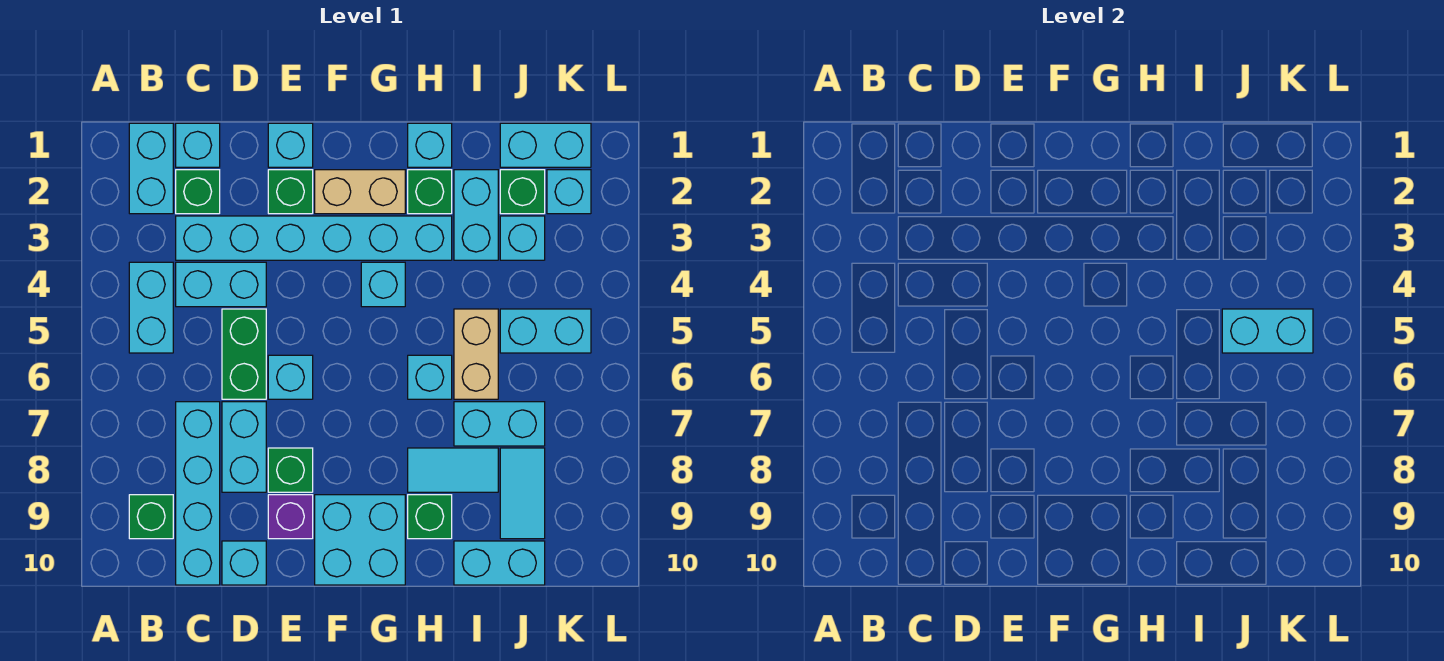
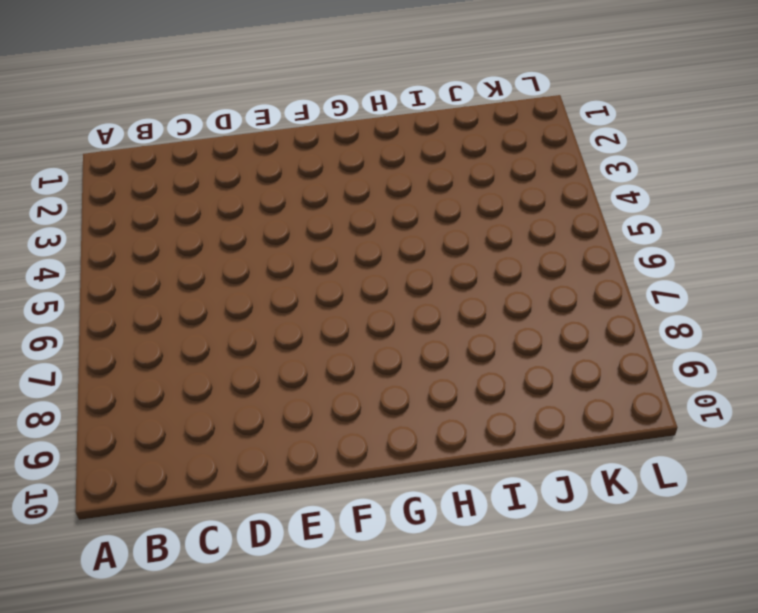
none -> cyan 1x2 brick [129,123,173,214]
none -> cyan 1x2 brick [129,262,173,353]
none -> green 1x1 brick [129,495,173,539]
none -> cyan 1x1 brick [176,123,220,167]

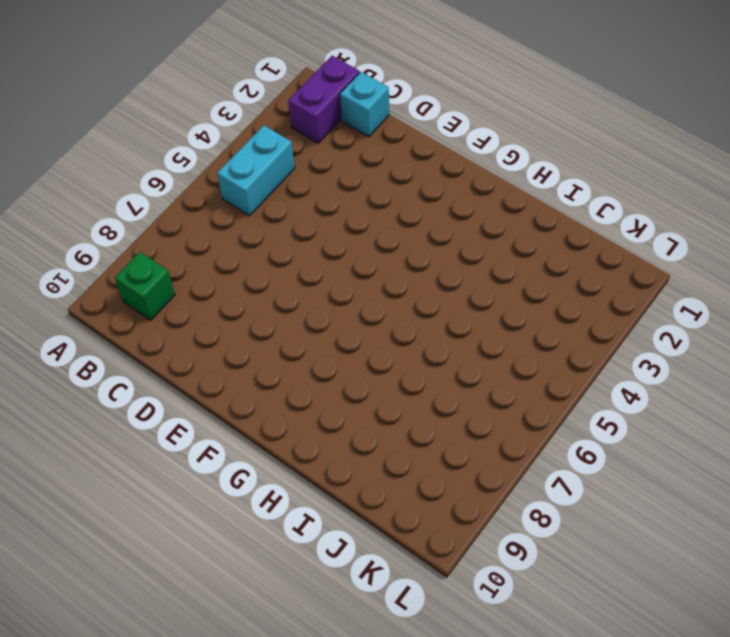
purple 1x2 brick [288,56,360,143] -> cyan 1x2 brick [129,123,173,214]
none -> green 1x1 brick [176,170,220,214]
none -> cyan 1x6 brick [176,216,452,260]
none -> cyan 1x2 brick [176,262,266,307]
none -> cyan 1x4 brick [176,402,220,585]

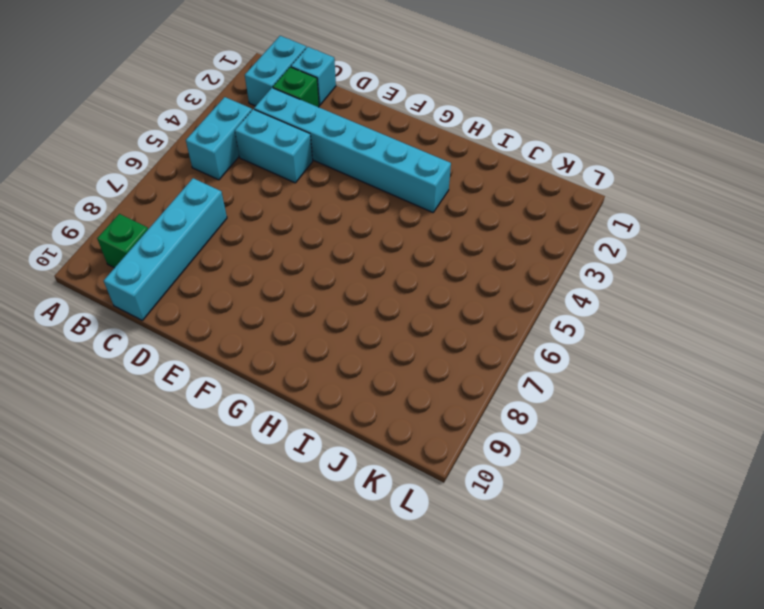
none -> green 1x2 brick [222,309,266,399]
none -> cyan 1x2 brick [222,402,266,492]
none -> cyan 1x1 brick [222,541,266,585]
none -> cyan 1x1 brick [268,123,313,167]

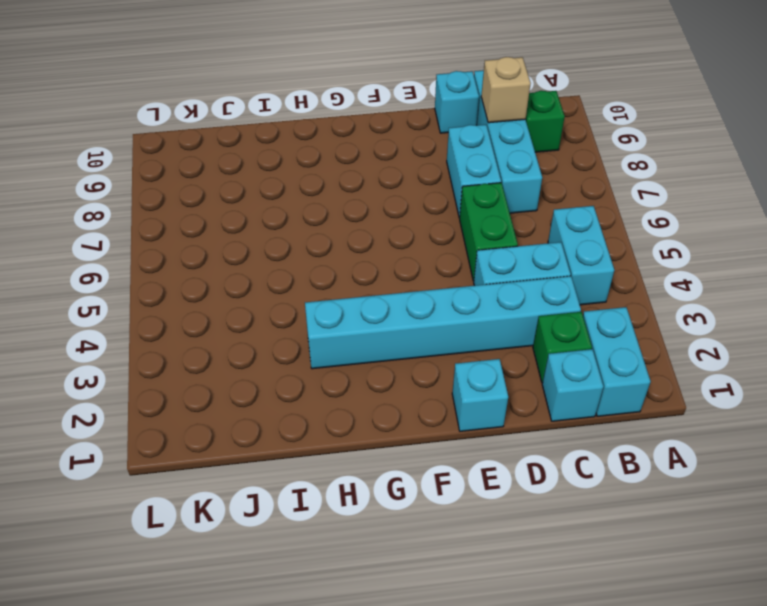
tan 1x1 brick [481,57,531,123] -> none
none -> green 1x1 brick [268,170,313,214]
none -> cyan 1x1 brick [268,355,313,399]
none -> green 1x1 brick [268,448,313,492]
none -> purple 1x1 brick [268,495,313,539]

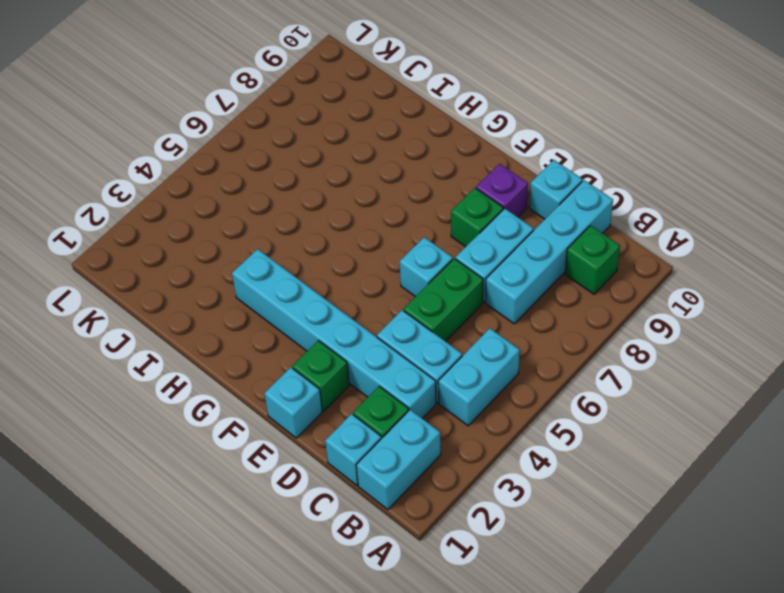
none -> tan 1x2 brick [315,170,405,214]
none -> cyan 2x2 brick [315,495,405,585]
none -> cyan 1x1 brick [361,262,405,307]
none -> cyan 1x1 brick [408,123,452,167]

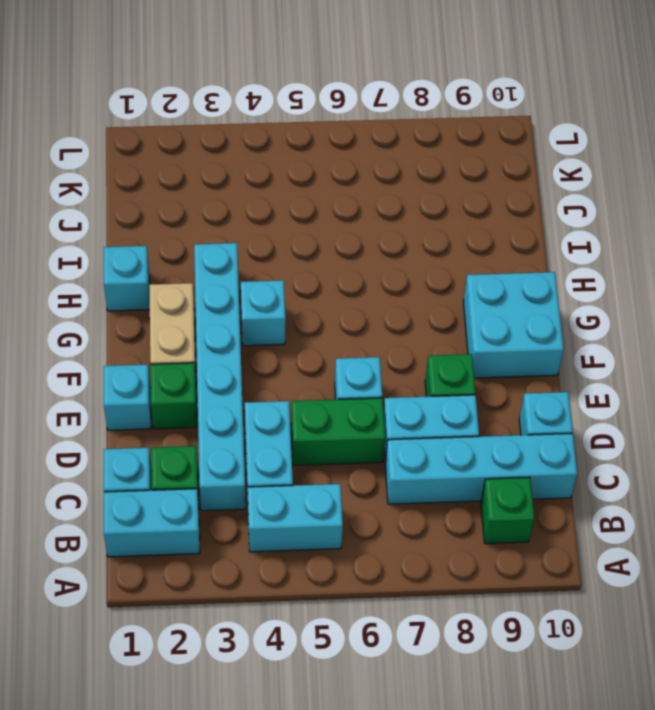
none -> purple 1x1 brick [268,495,313,539]
none -> green 1x1 brick [408,170,452,214]
none -> cyan 1x1 brick [408,355,452,399]
none -> cyan 1x2 tile [408,448,498,492]

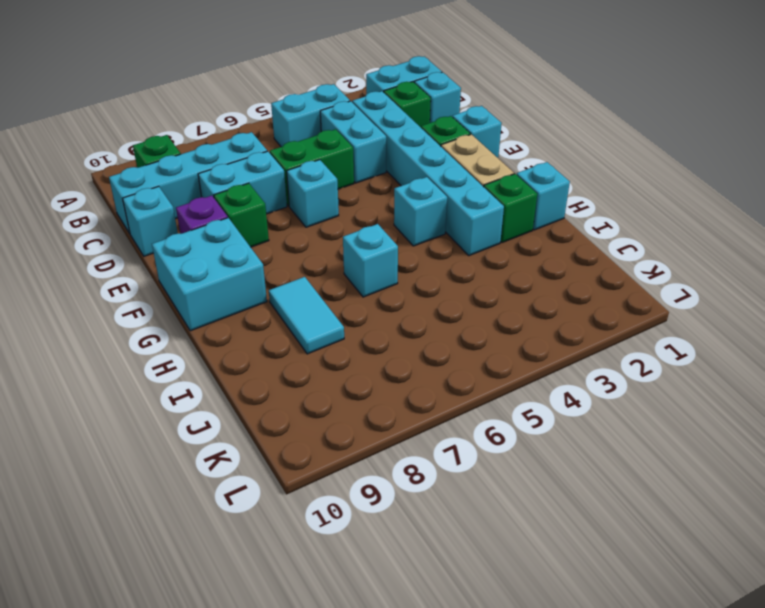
none -> green 1x1 brick [408,495,452,539]
none -> cyan 1x2 brick [454,170,498,260]
none -> tan 1x2 brick [454,309,498,399]
none -> cyan 1x2 brick [454,402,545,446]

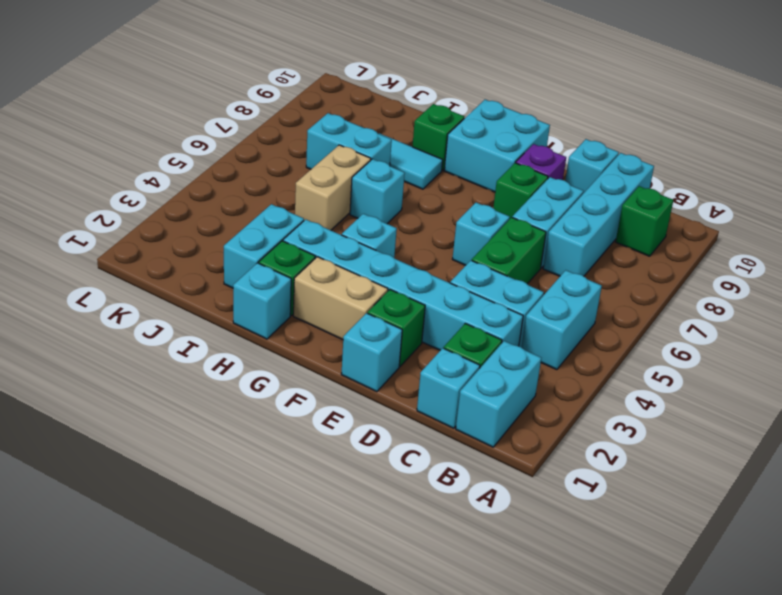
none -> cyan 1x2 brick [454,541,545,585]
none -> cyan 1x2 brick [500,123,591,167]
none -> green 1x1 brick [500,170,545,214]
none -> cyan 1x1 brick [500,216,545,260]

